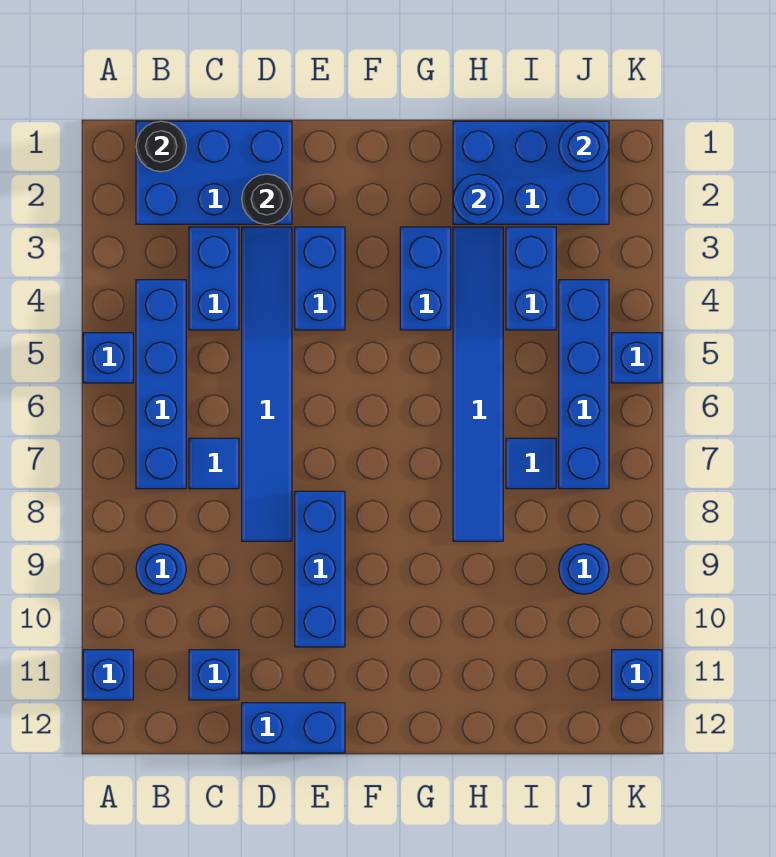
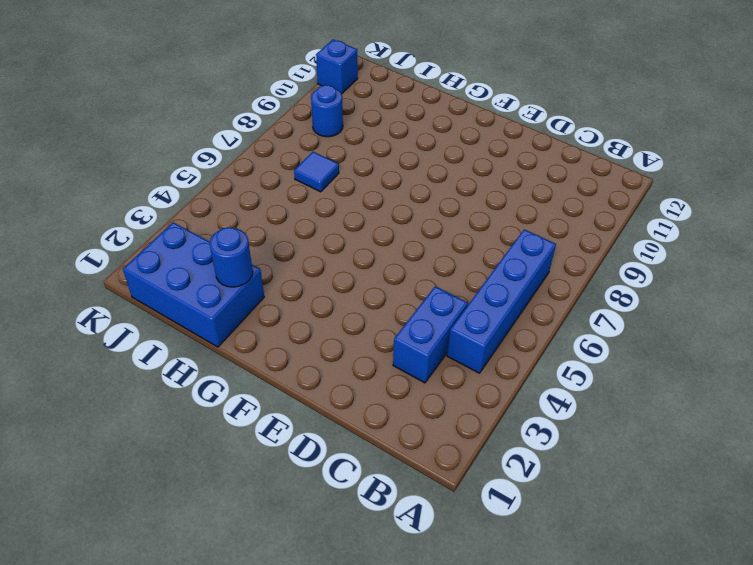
none -> blue 1x1 brick [83,333,133,383]
none -> blue 1x1 brick [83,650,133,700]
none -> blue 2x3 brick [136,121,292,224]

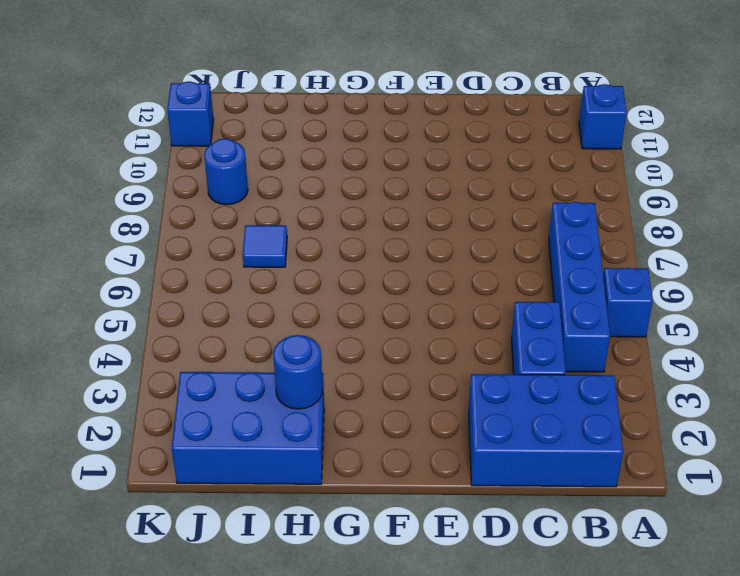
none -> blue 1x1 round brick [136,544,186,594]
none -> blue 1x1 tile [189,438,239,489]
none -> blue 1x1 brick [189,650,239,700]

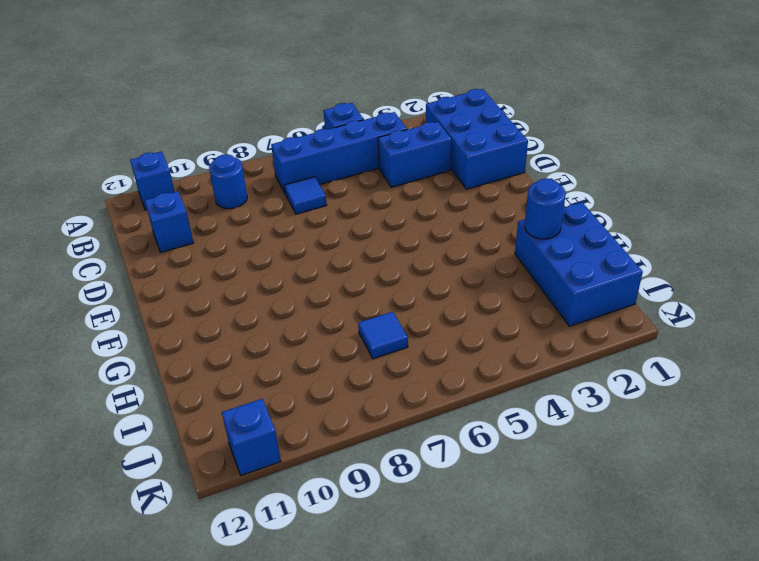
none -> blue 1x6 tile [242,227,292,541]
none -> blue 1x2 brick [242,703,345,753]
none -> blue 1x2 brick [295,227,345,330]

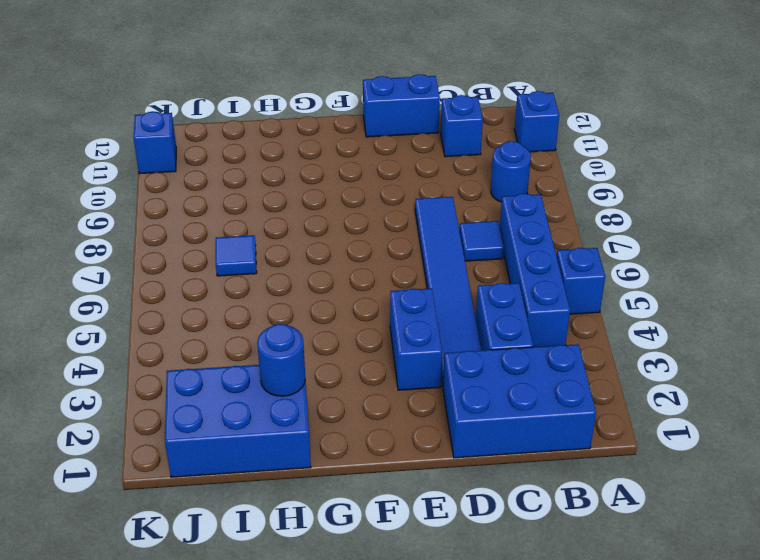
none -> blue 1x3 brick [295,491,345,647]
none -> blue 1x2 brick [400,227,451,330]
none -> blue 1x6 tile [453,227,503,541]

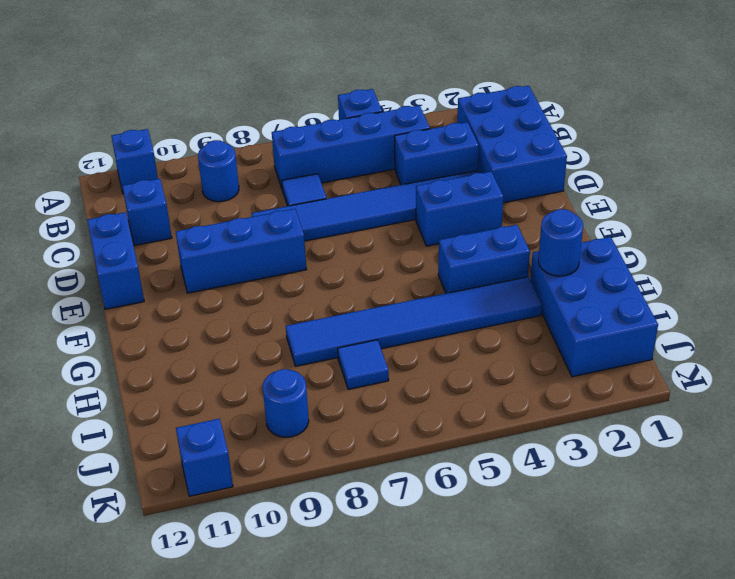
none -> blue 1x2 brick [506,227,556,330]
none -> blue 1x4 brick [559,280,609,489]
none -> blue 1x1 brick [612,333,662,383]

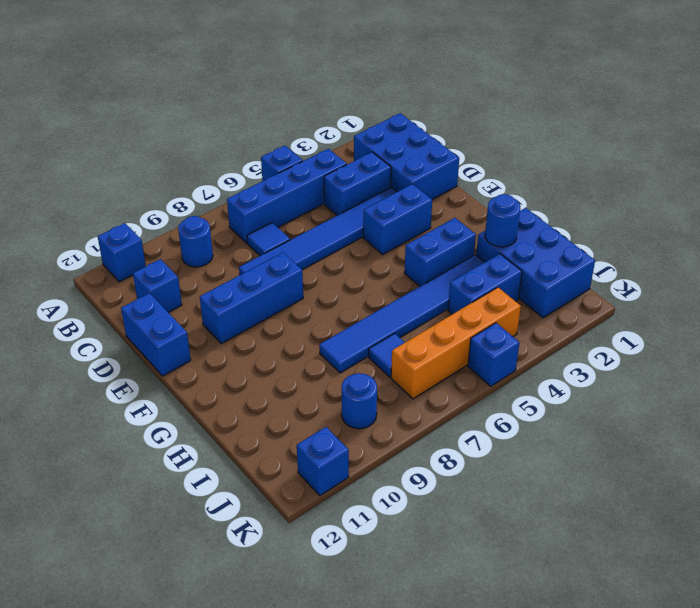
orange 1x4 brick [391,287,521,399] -> blue 1x4 brick [559,280,609,489]
none -> black 1x1 round brick [136,121,186,172]
none -> black 1x1 round brick [242,174,292,224]
none -> blue 1x1 round brick [559,121,609,172]

